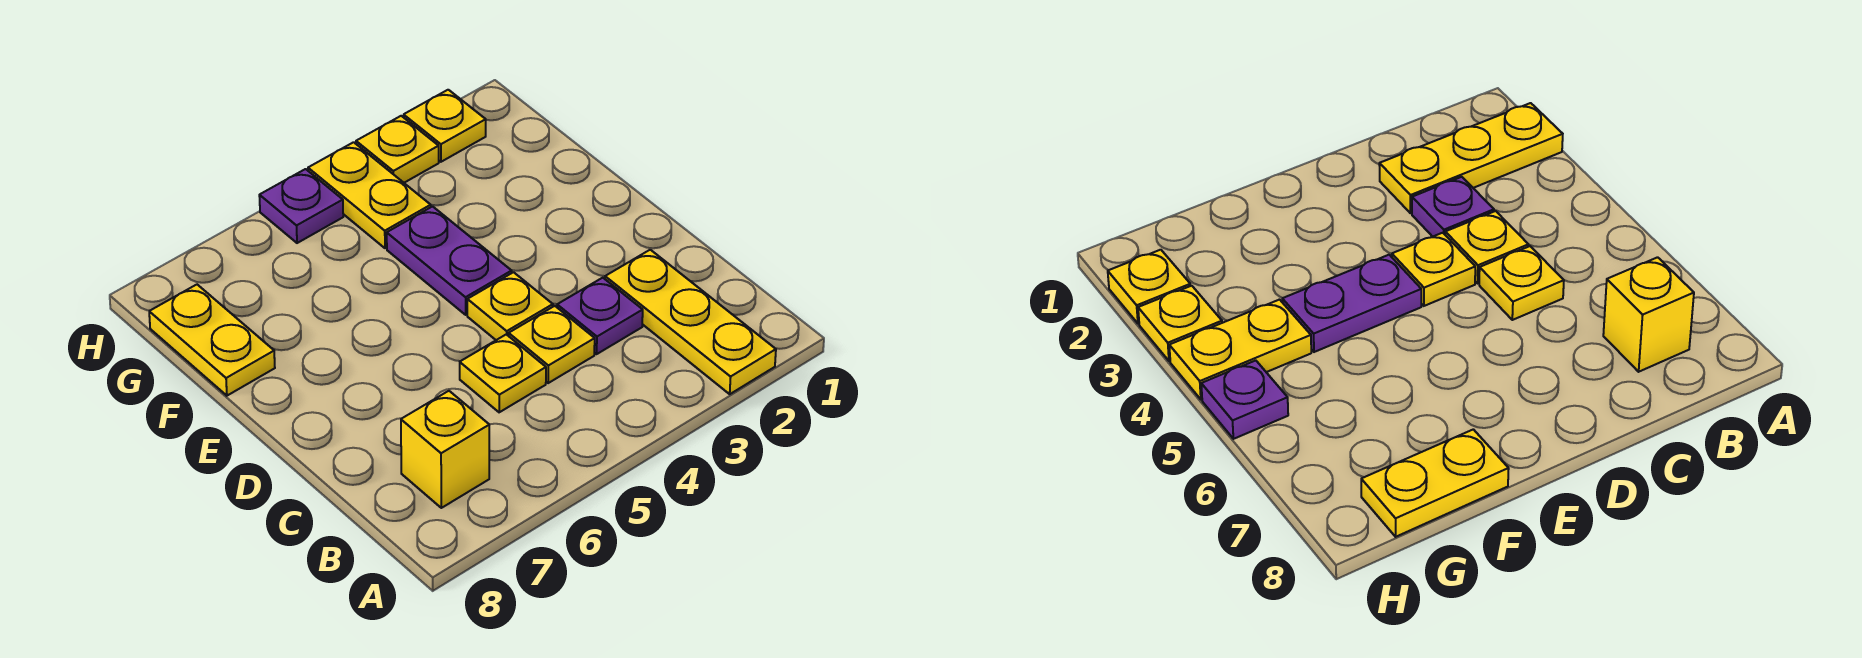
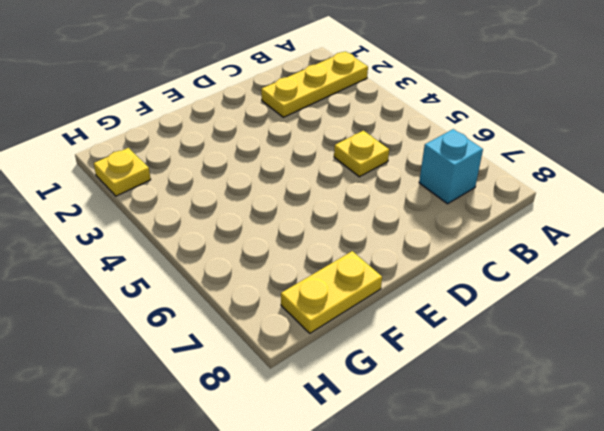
cyan 1x1 brick [419,129,483,204] -> yellow 1x1 brick [401,391,489,508]
none -> purple 1x1 plate [557,278,643,354]
none -> yellow 1x1 plate [509,306,595,383]
none -> yellow 1x1 plate [467,272,553,340]

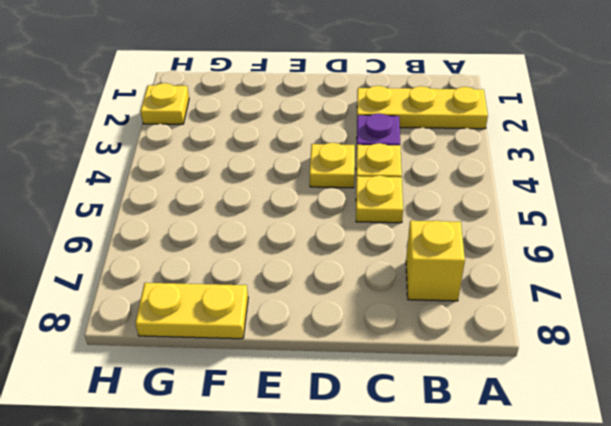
none -> purple 1x2 plate [387,206,512,315]
none -> yellow 1x2 plate [308,142,431,248]
none -> yellow 1x1 plate [356,116,439,183]

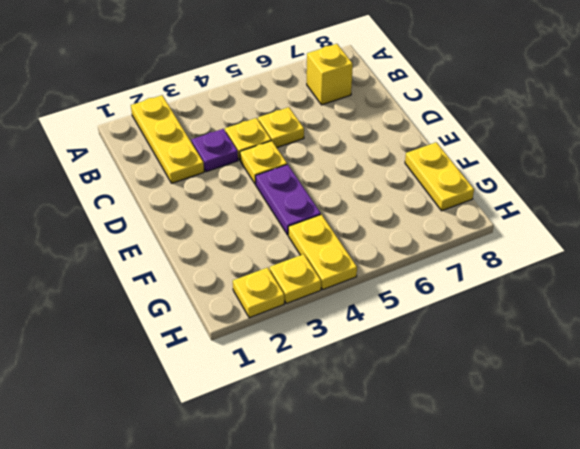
none -> purple 1x1 plate [259,169,343,243]

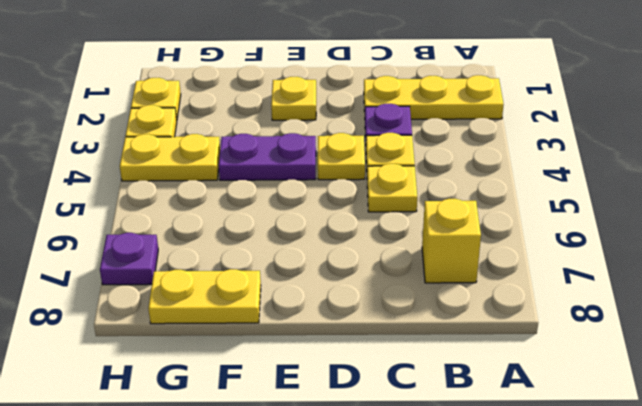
yellow 1x1 plate [271,77,316,120] -> none
purple 1x1 plate [100,233,158,285] -> purple 1x1 plate moved to [259,169,343,243]

